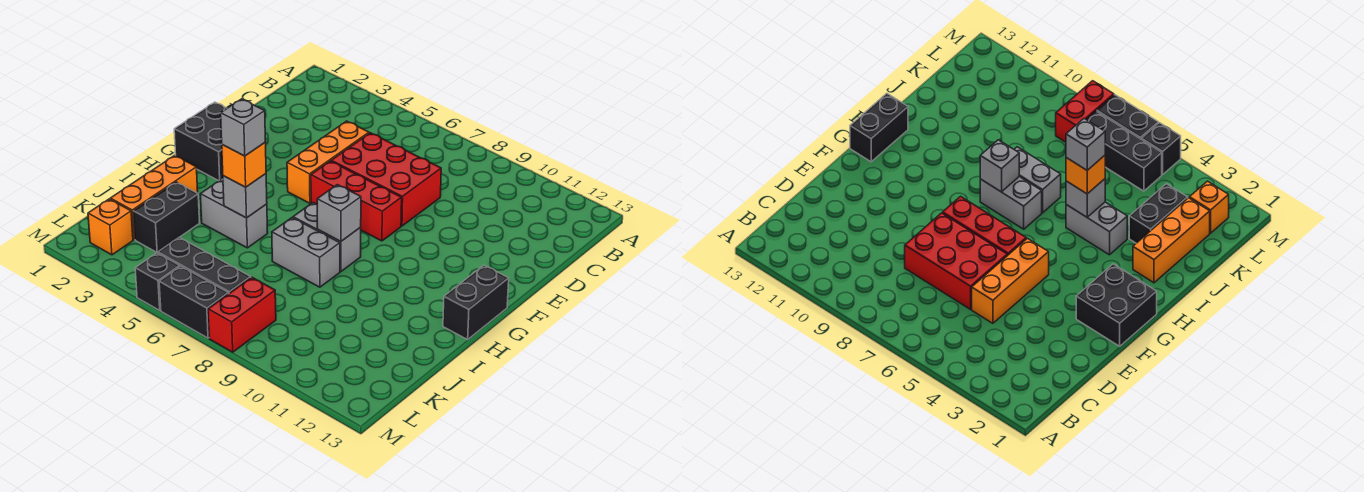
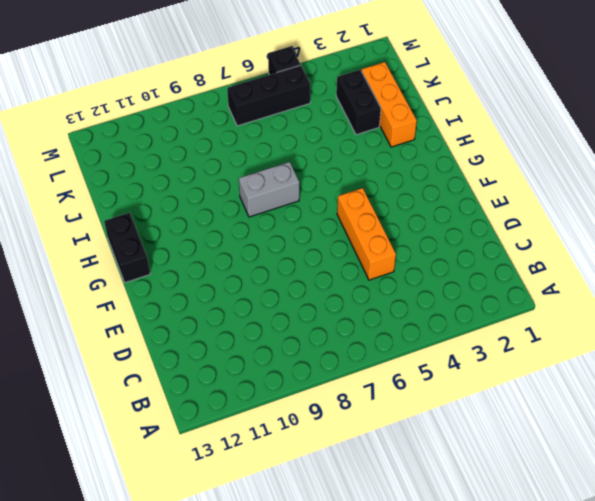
none -> red 2x3 brick [331,133,441,226]
none -> black 2x2 brick [174,102,227,181]
none -> red 1x3 brick [311,161,402,241]

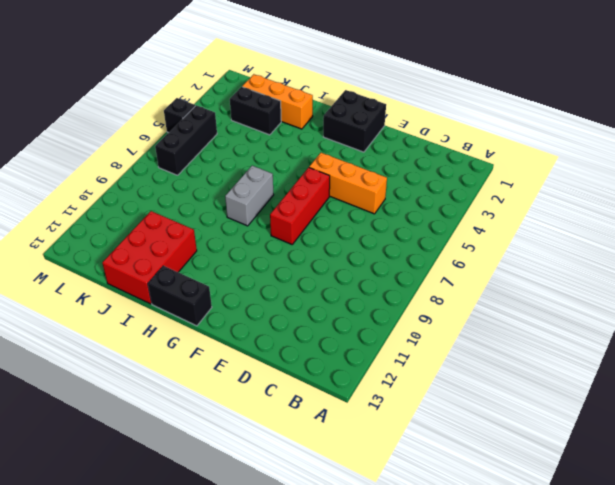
red 2x3 brick [102,211,197,304] -> red 2x3 brick moved to [331,133,441,226]
none -> grey 1x2 brick [200,180,268,248]
none -> grey 1x2 brick [272,218,340,287]
none -> orange 1x1 brick [88,199,133,255]

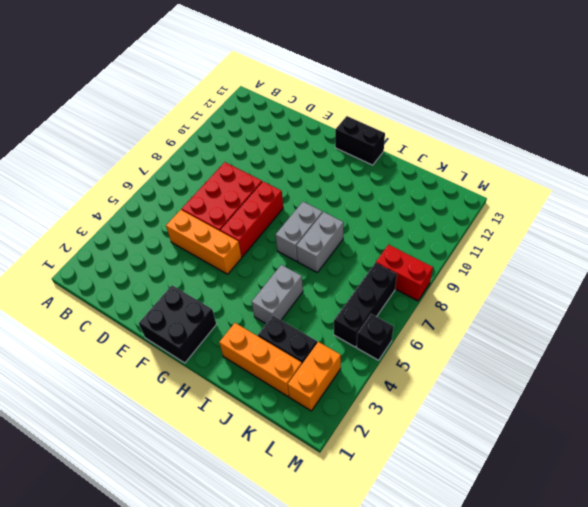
orange 1x2 brick [288,342,341,411] -> orange 1x1 brick [88,199,133,255]
none -> black 1x2 brick [159,266,228,338]
none -> grey 1x1 brick [317,185,361,242]
none -> grey 1x1 brick [223,174,267,218]

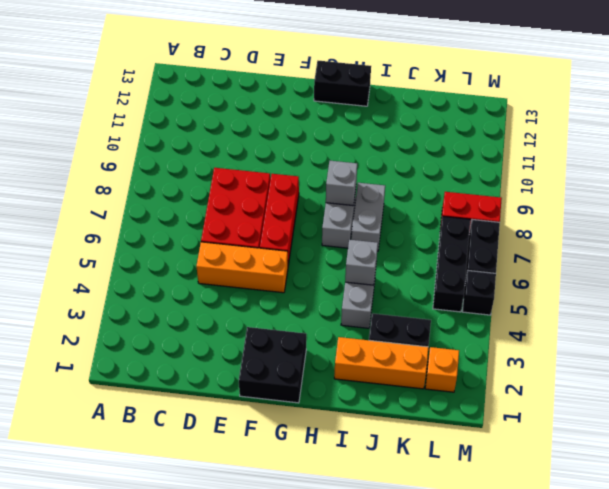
none -> orange 1x1 brick [222,143,266,187]
none -> grey 1x1 brick [221,99,265,156]

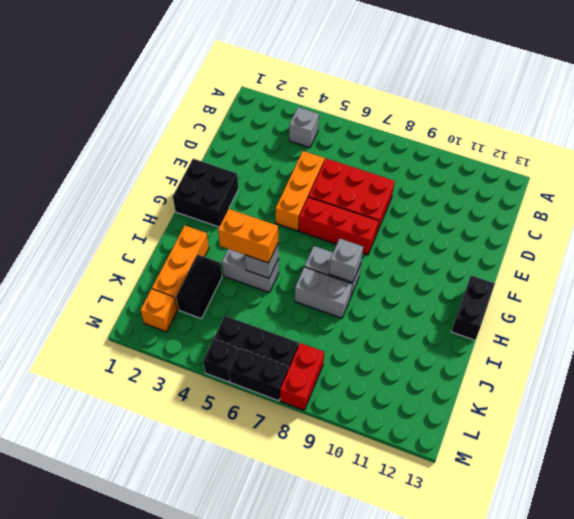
grey 1x1 brick [289,107,319,148] -> grey 1x1 brick moved to [221,99,265,156]
orange 1x2 brick [218,209,278,263] -> orange 1x1 brick [222,143,266,187]

